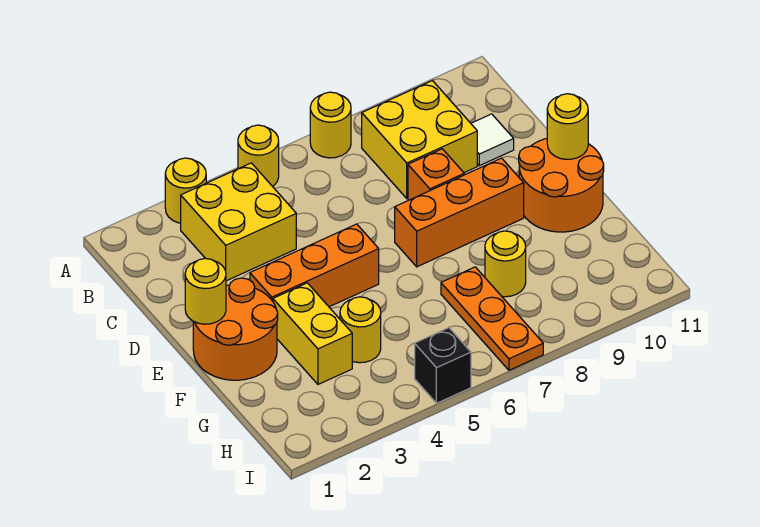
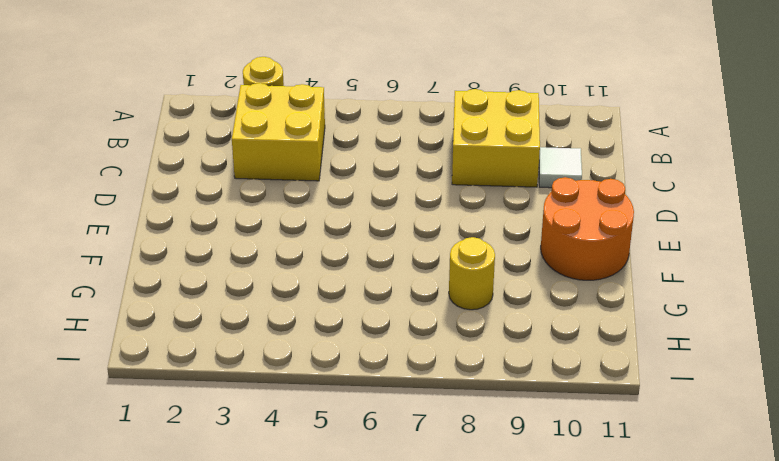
none -> yellow 1x1 round brick [238,125,279,186]
none -> yellow 1x1 round brick [310,92,351,158]
none -> orange 1x1 brick [408,149,464,200]

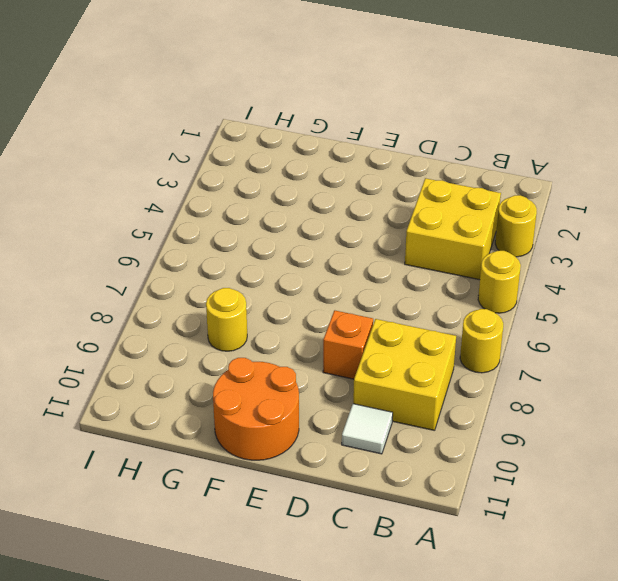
none -> orange 2x2 round brick [193,278,278,380]
none -> orange 1x3 brick [250,224,379,307]
none -> orange 1x3 brick [395,158,524,267]

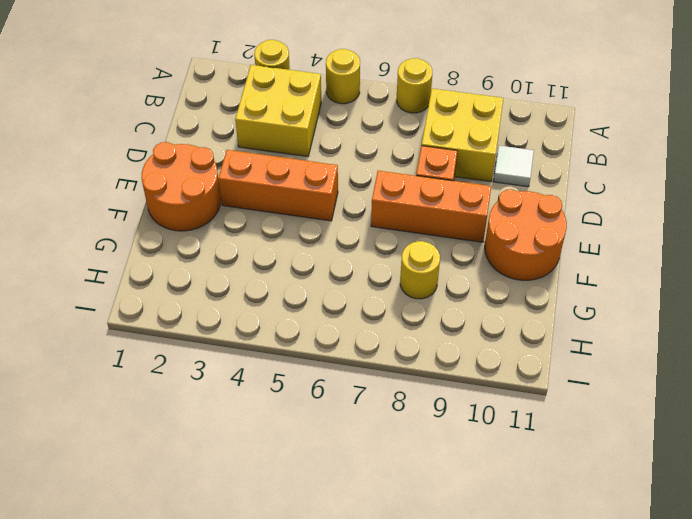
none -> yellow 1x2 brick [273,283,352,384]
none -> yellow 1x1 round brick [340,297,381,363]
none -> orange 1x3 plate [441,267,543,370]

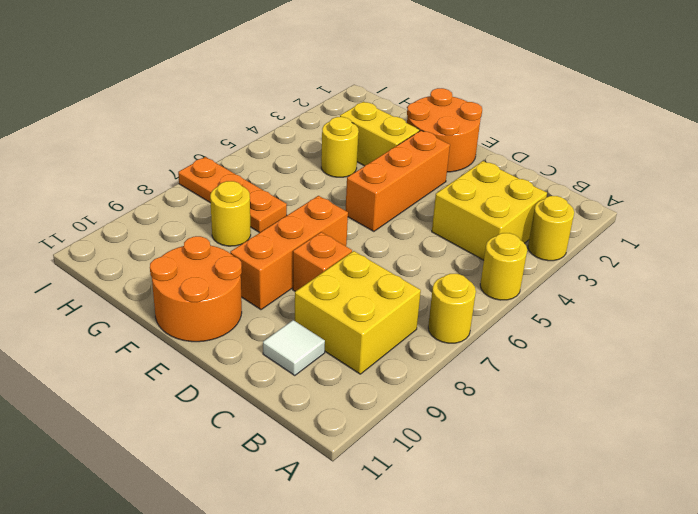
none -> black 1x1 brick [415,328,471,403]
none -> yellow 1x1 round brick [185,258,226,324]
none -> yellow 1x1 round brick [547,94,588,159]

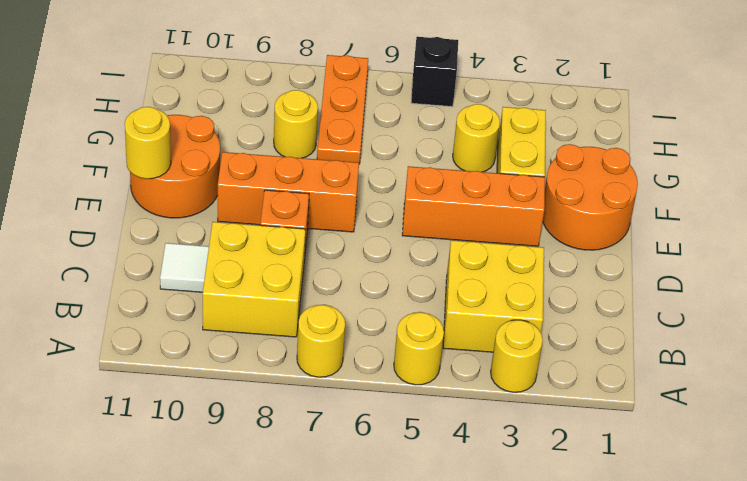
none -> yellow 1x1 round brick [185,258,226,324]

